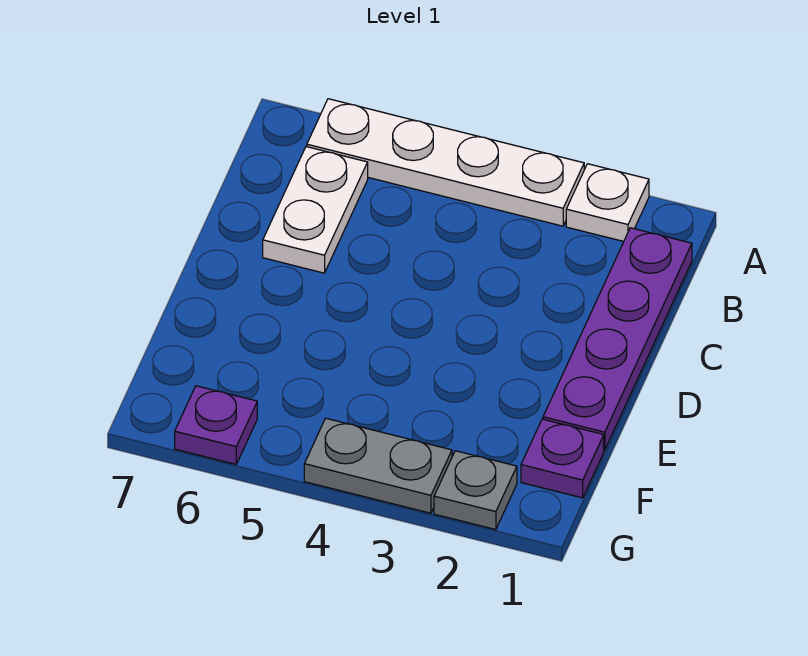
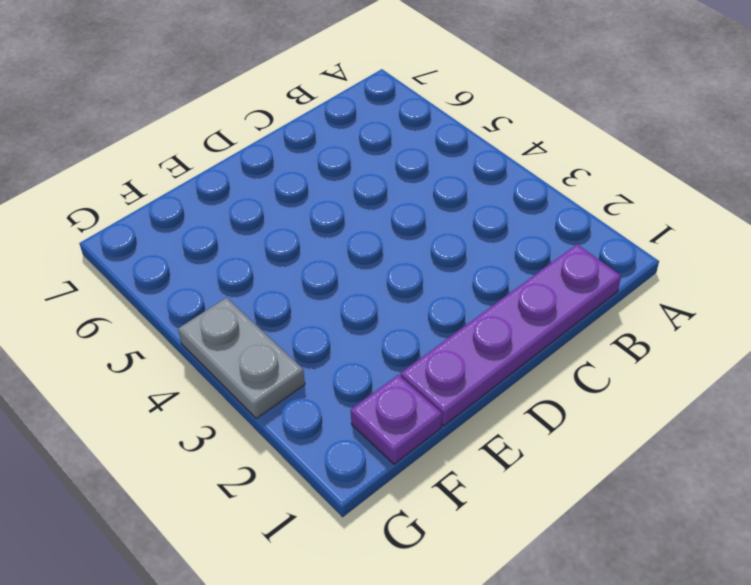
none -> white 1x1 plate [566,164,649,241]
none -> white 1x4 plate [307,99,584,226]

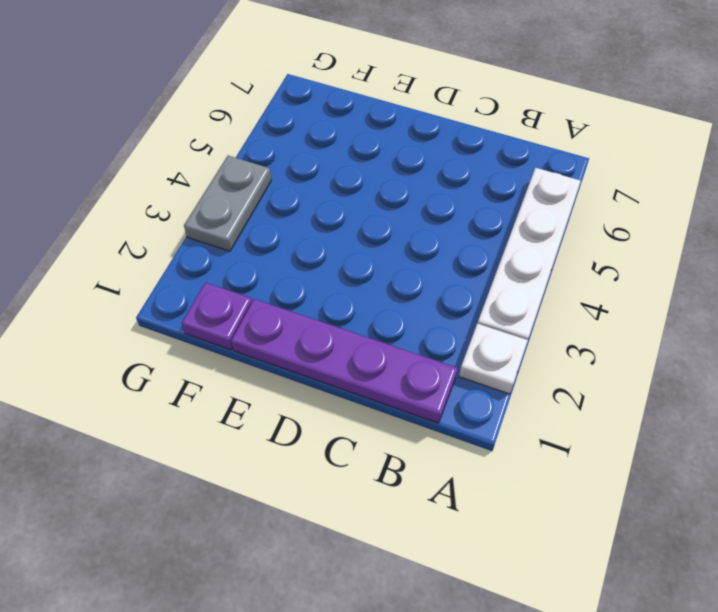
none -> white 1x2 plate [263,147,368,273]
none -> grey 1x1 plate [434,451,517,530]

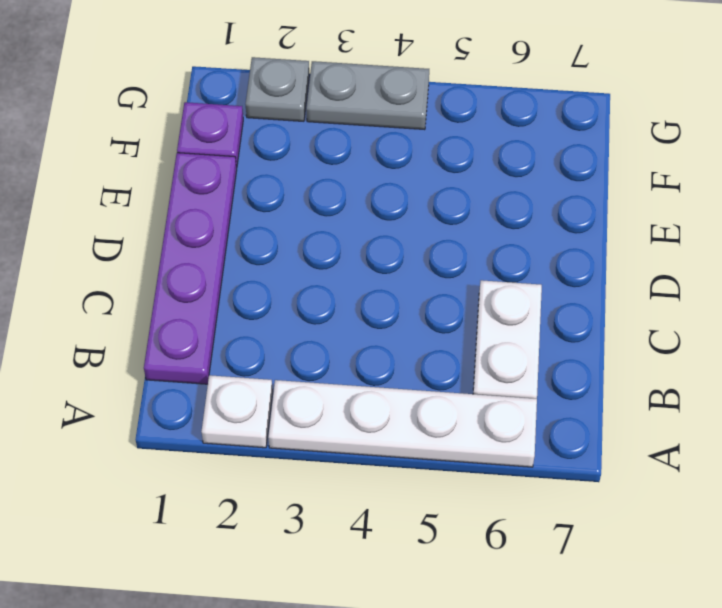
none -> purple 1x1 plate [175,386,257,464]

